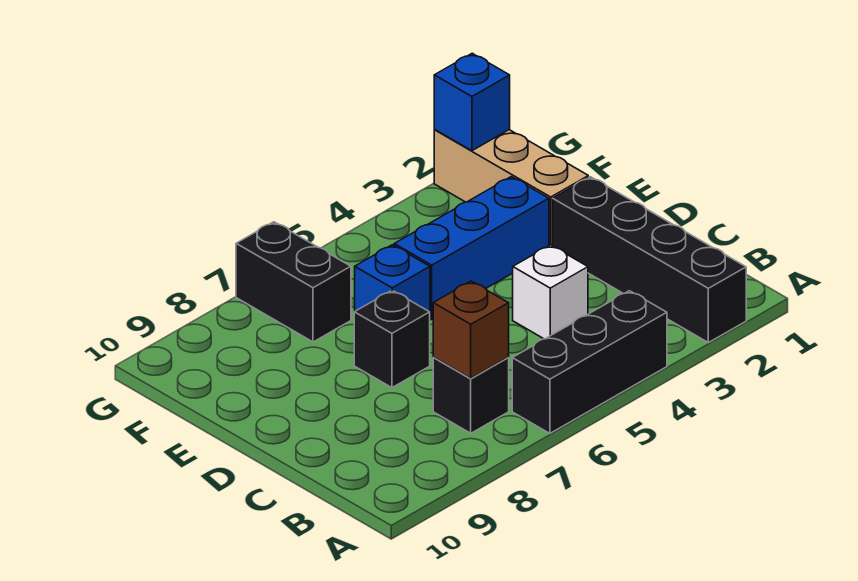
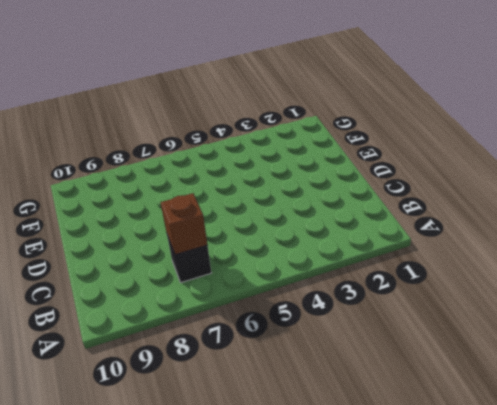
none -> black 1x4 brick [553,177,746,343]
none -> black 1x3 brick [512,291,667,433]

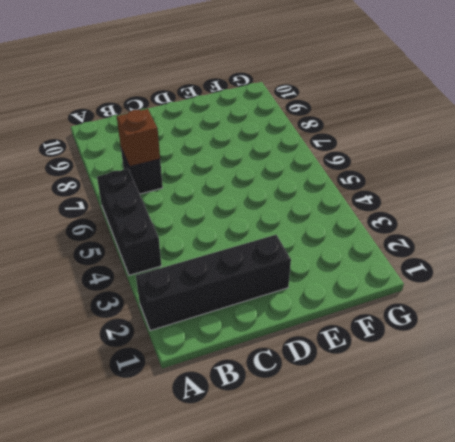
none -> white 1x1 brick [513,245,588,339]
none -> black 1x1 brick [354,290,430,388]

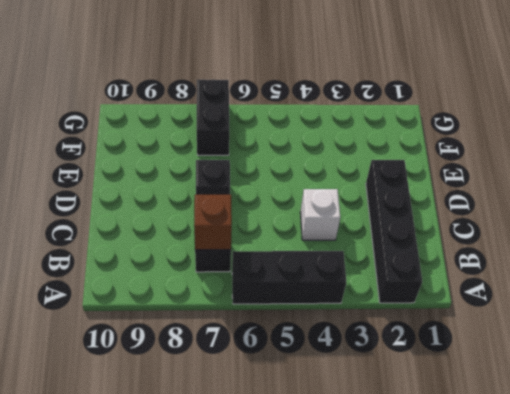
none -> tan 1x3 brick [434,130,588,246]
none -> blue 1x3 brick [394,177,549,319]

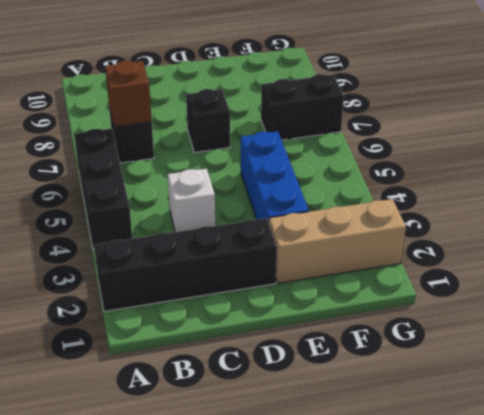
none -> blue 1x1 brick [355,245,430,312]
none -> blue 1x1 brick [434,53,510,151]

